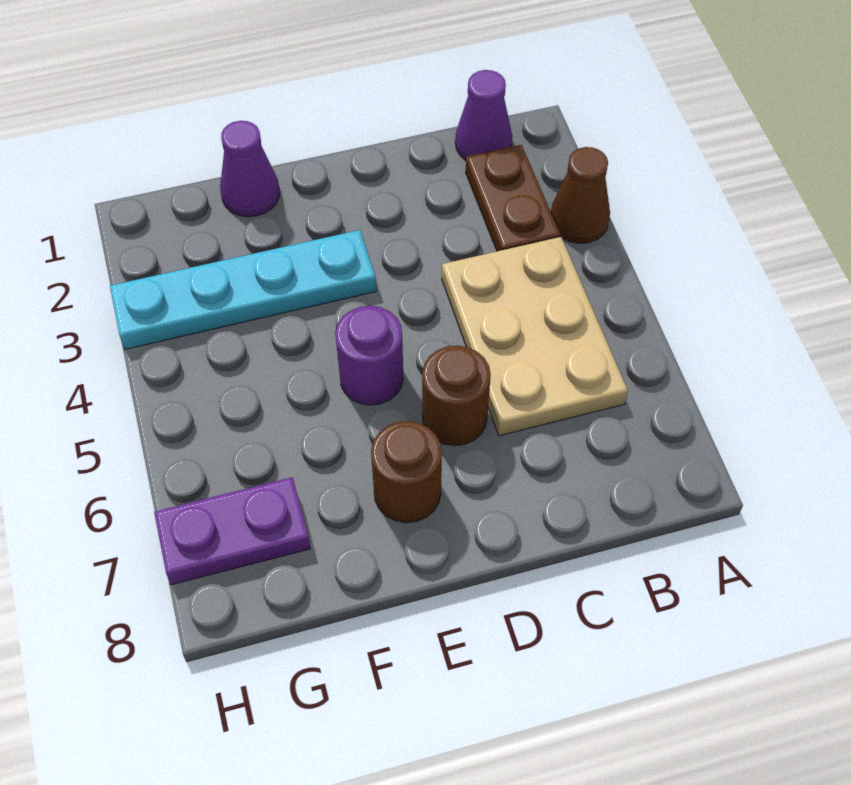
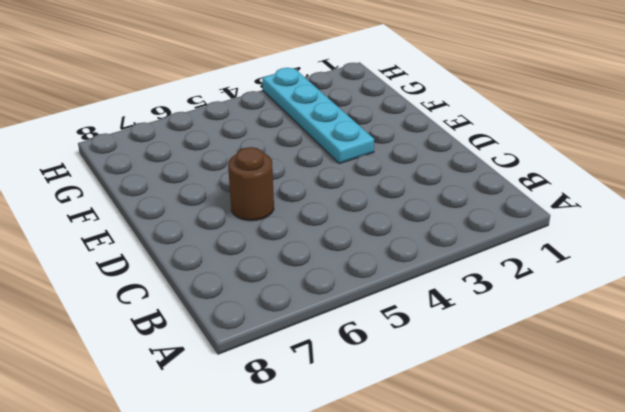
none -> brown 1x1 cone [551,147,610,243]
none -> purple 1x1 cone [455,70,512,160]

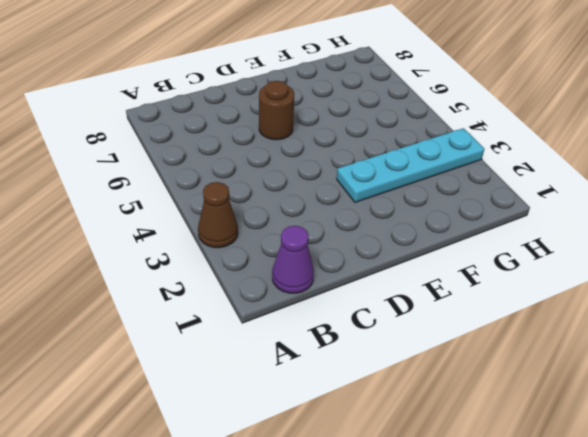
none -> brown 1x2 plate [466,145,560,251]
none -> tan 2x3 plate [442,237,628,436]

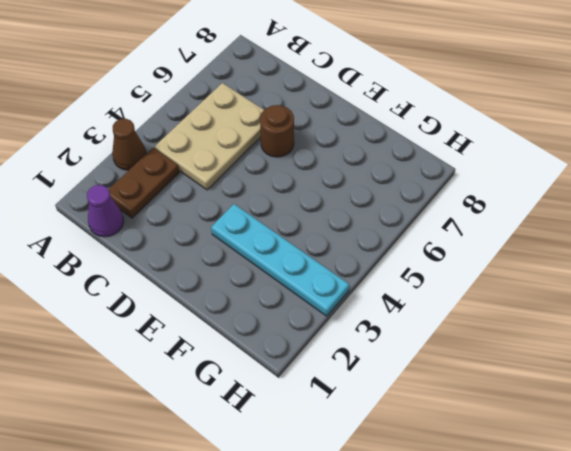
none -> purple 1x1 round brick [335,306,403,405]
none -> brown 1x1 round brick [371,421,442,523]

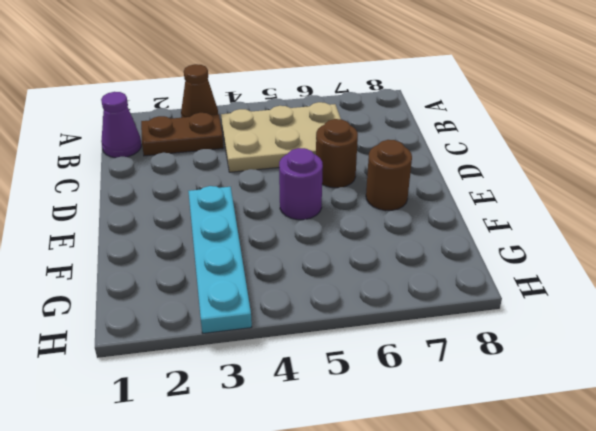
none -> purple 1x1 cone [220,121,280,217]
none -> purple 1x2 plate [154,477,311,585]

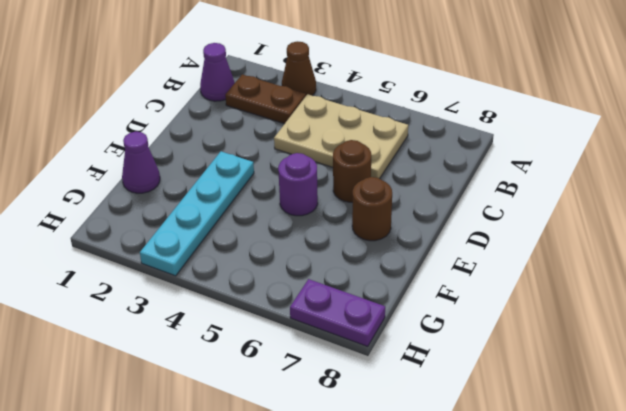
purple 1x2 plate [290,279,385,346] -> purple 1x2 plate turned to [154,477,311,585]

